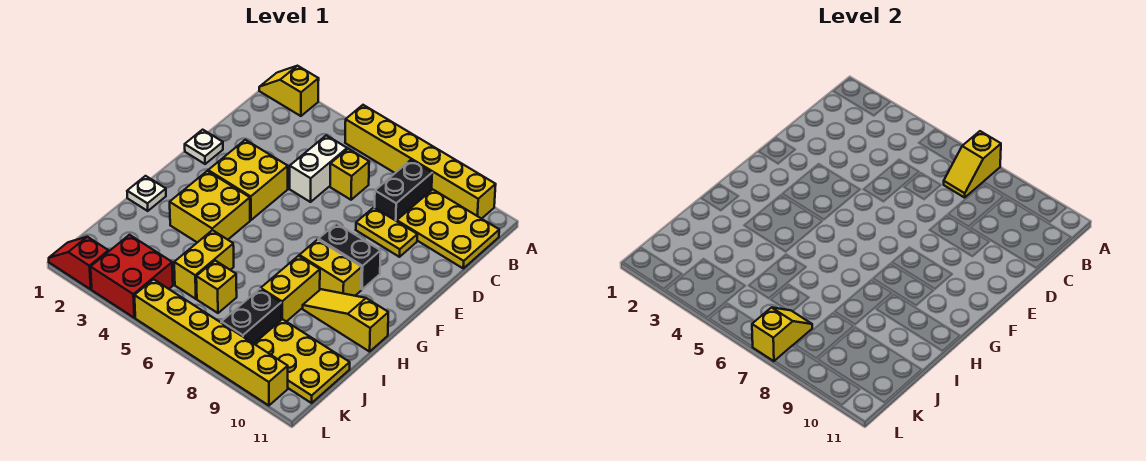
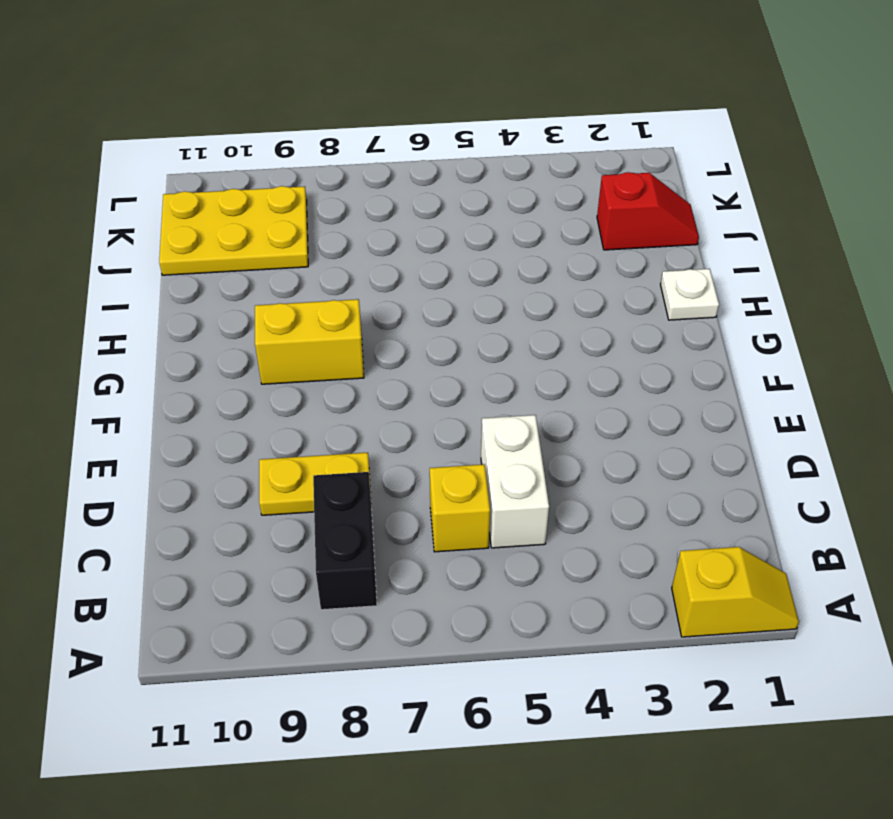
red 1x2 slope [597,172,699,250] -> red 1x2 slope moved to [49,237,109,289]
none -> yellow 1x6 brick [345,105,496,219]
none -> yellow 2x3 plate [397,189,499,268]
none -> white 1x1 plate [185,130,223,164]

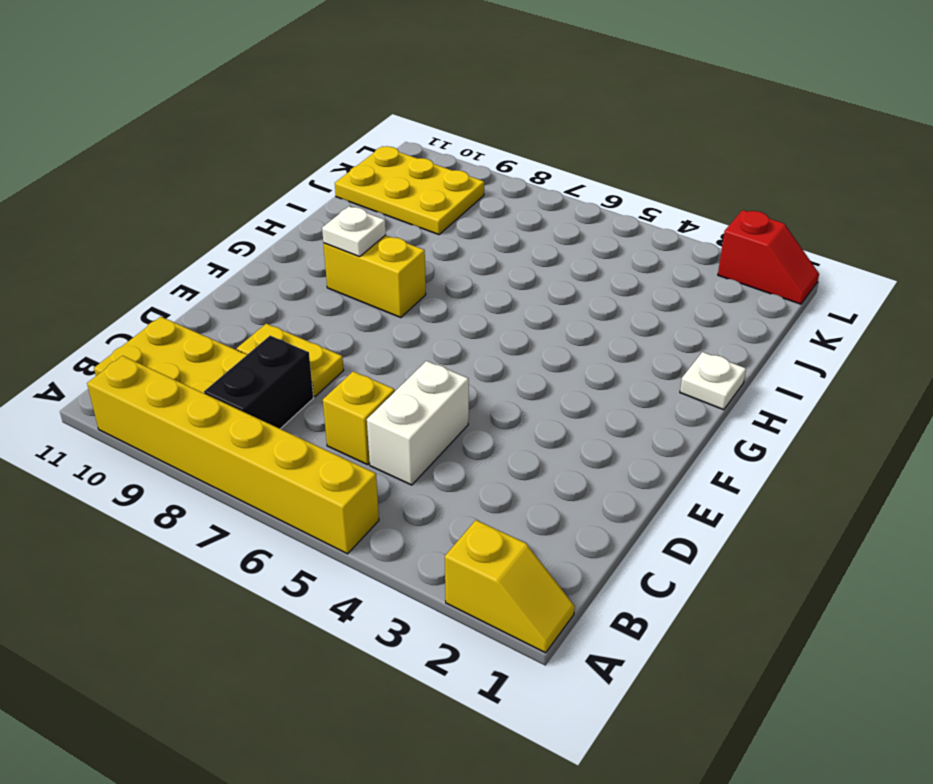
white 1x1 plate [322,206,386,257] -> white 1x1 plate moved to [185,130,223,164]
none -> yellow 2x2 brick [208,140,288,220]
none -> black 1x2 brick [318,223,381,289]
none -> yellow 2x2 brick [170,171,250,242]

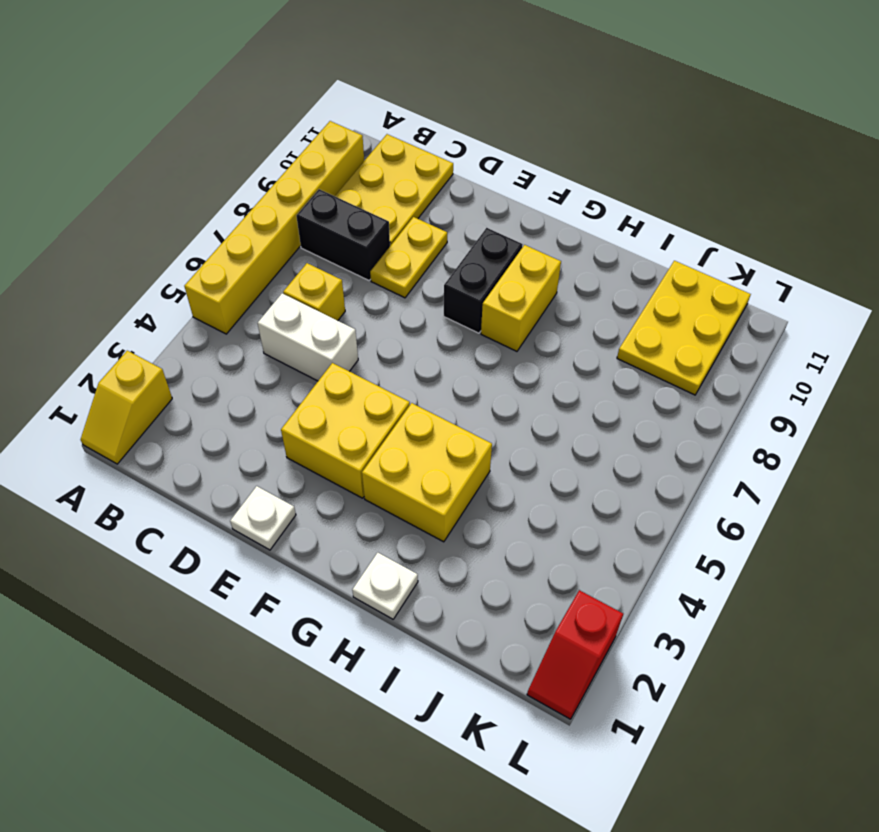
none -> yellow 1x2 brick [261,256,320,322]
none -> yellow 1x3 slope [303,289,388,352]
none -> yellow 1x2 brick [174,230,234,299]

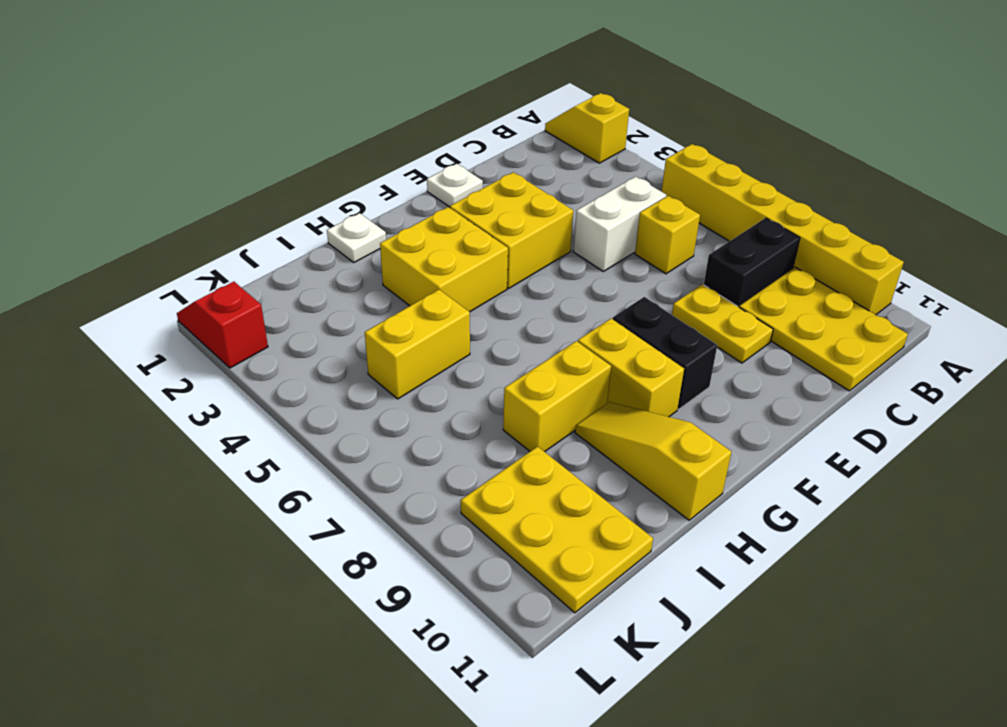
none -> yellow 1x1 brick [196,261,237,313]
none -> black 1x2 brick [221,289,281,344]
none -> red 2x2 brick [91,235,173,318]

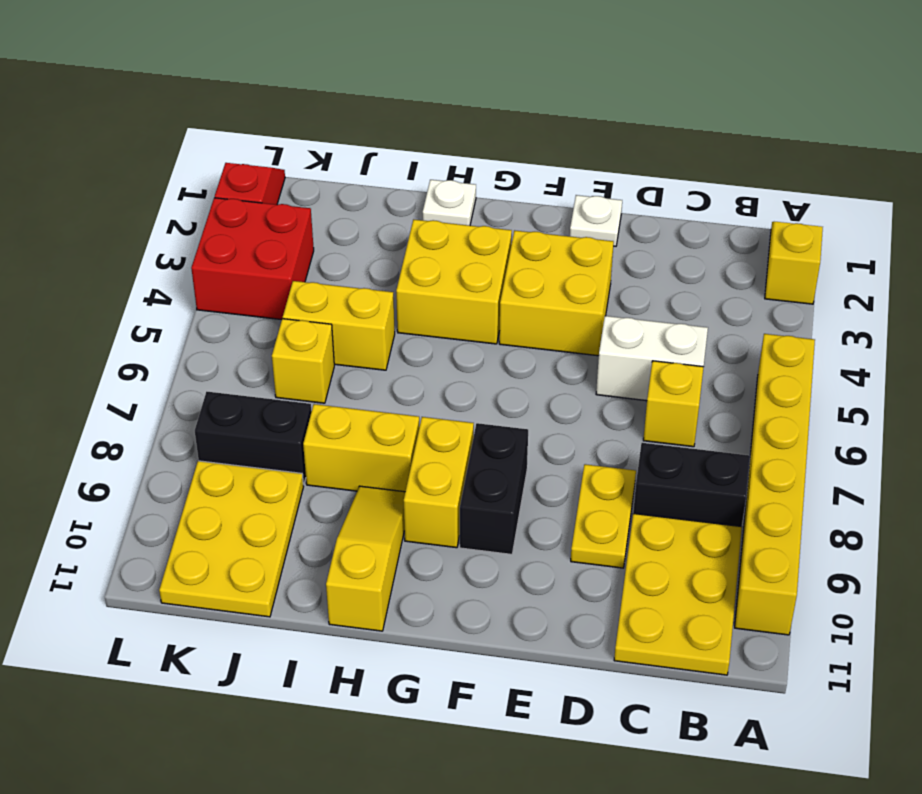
none -> yellow 1x6 brick [134,279,288,406]
none -> yellow 1x2 slope [944,131,1001,198]
none -> yellow 1x2 slope [752,307,812,361]

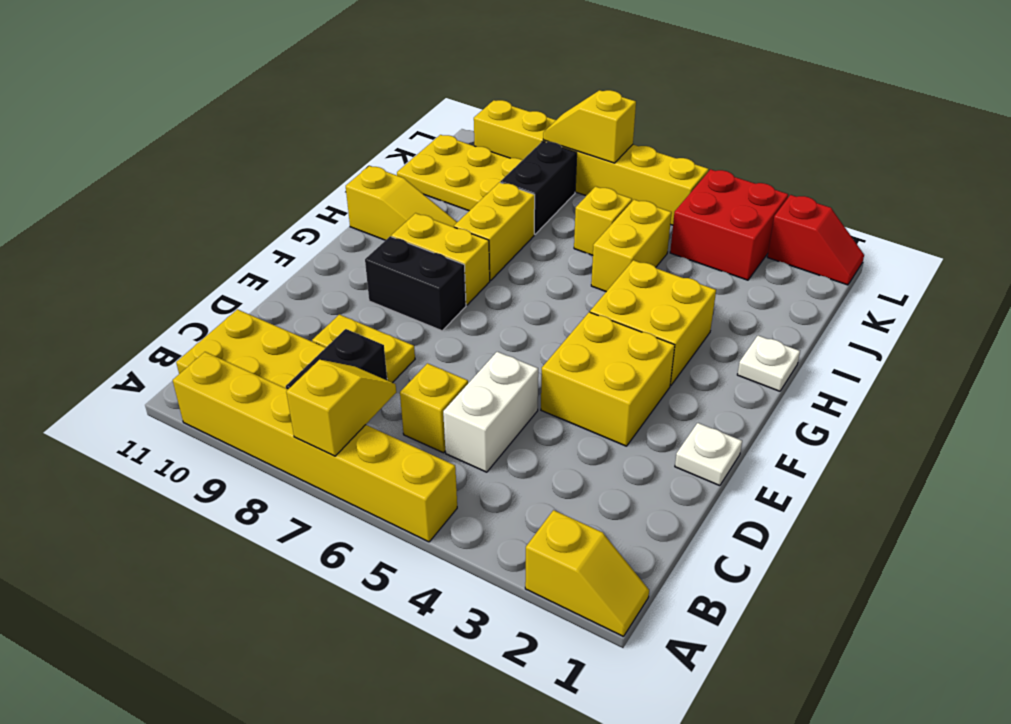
yellow 1x2 slope [543,90,636,163] -> yellow 1x2 slope turned to [752,307,812,361]

